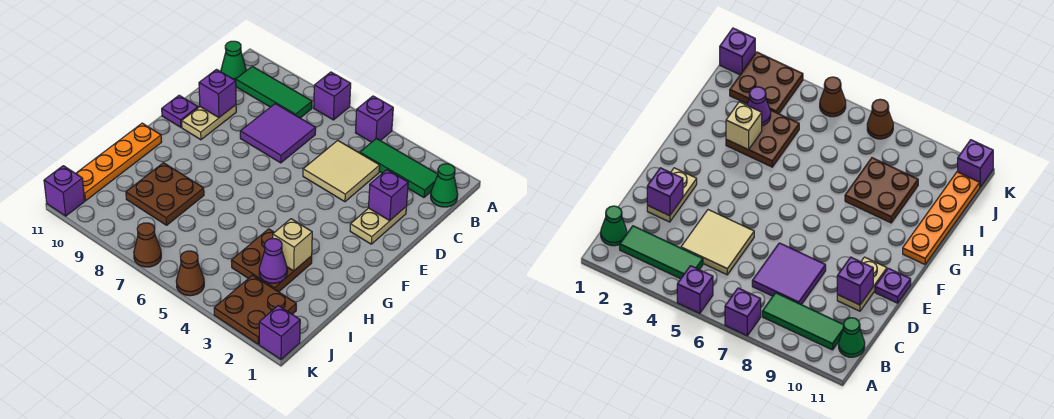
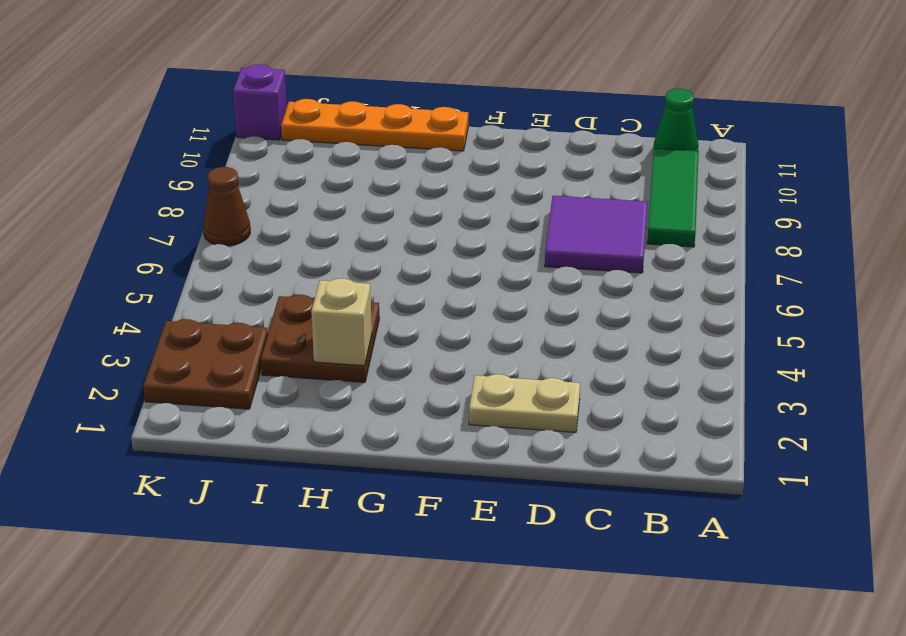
none -> purple 1x1 brick [355,96,393,142]
none -> purple 1x1 brick [314,72,351,120]
none -> green 1x1 cone [431,164,458,207]

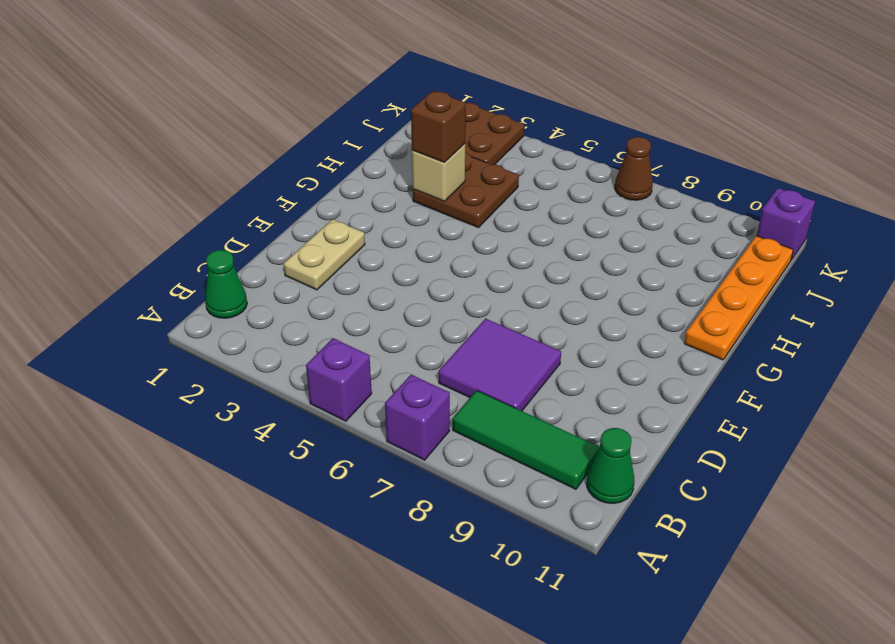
brown 1x1 brick [411,91,466,162] -> none
none -> green 1x3 tile [360,139,438,198]
none -> tan 2x2 tile [303,140,380,202]
none -> tan 1x2 plate [182,105,236,140]

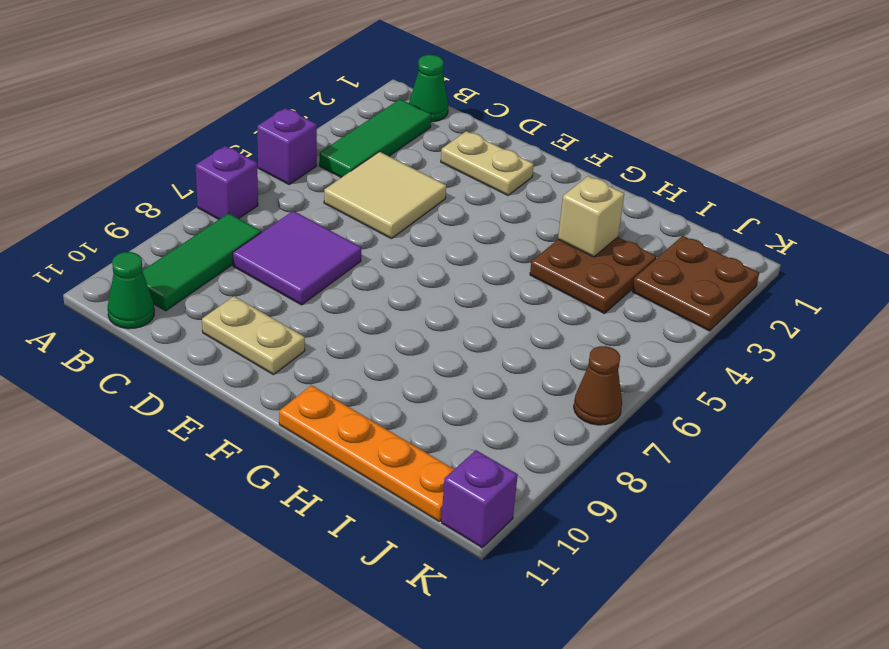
none -> purple 1x1 plate [162,95,198,127]
none -> brown 2x2 plate [126,163,204,225]
none -> purple 1x1 brick [259,306,300,359]

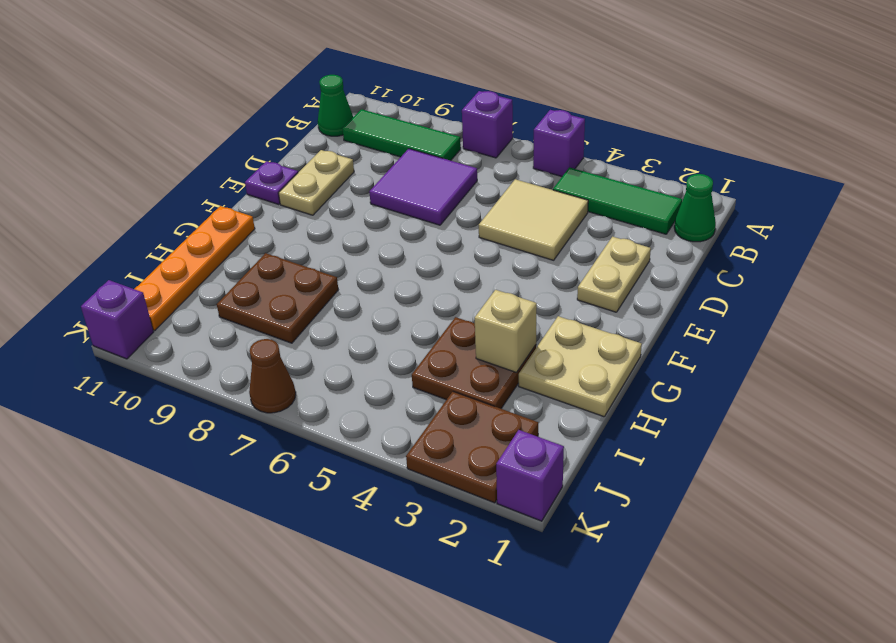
tan 2x2 plate [519,316,642,417] -> none
none -> brown 1x1 cone [176,251,204,296]
none -> purple 1x1 brick [368,170,408,220]
none -> purple 1x1 brick [199,70,236,118]

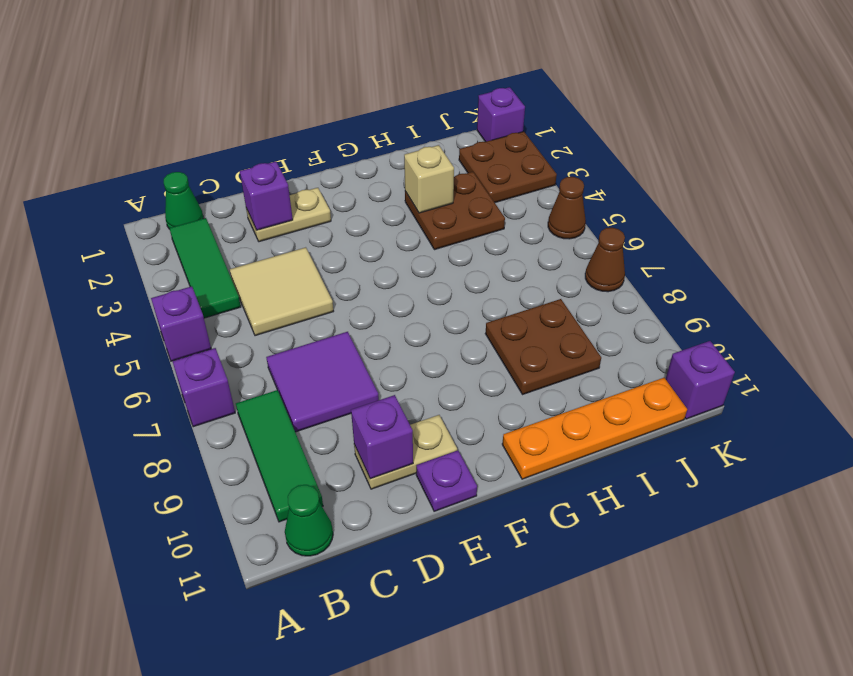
none -> purple 1x1 cone [259,239,287,283]

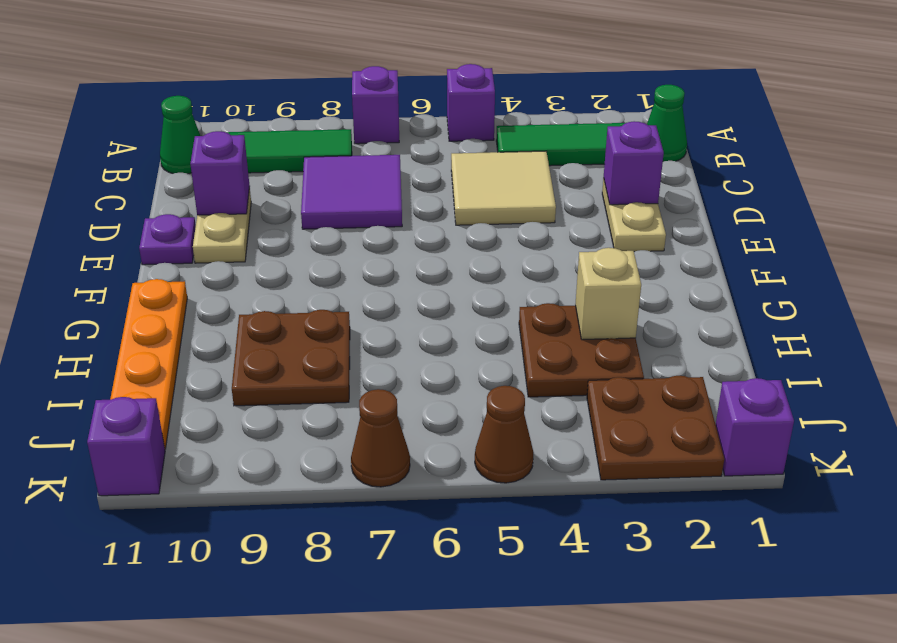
none -> purple 1x1 cone [259,239,287,283]

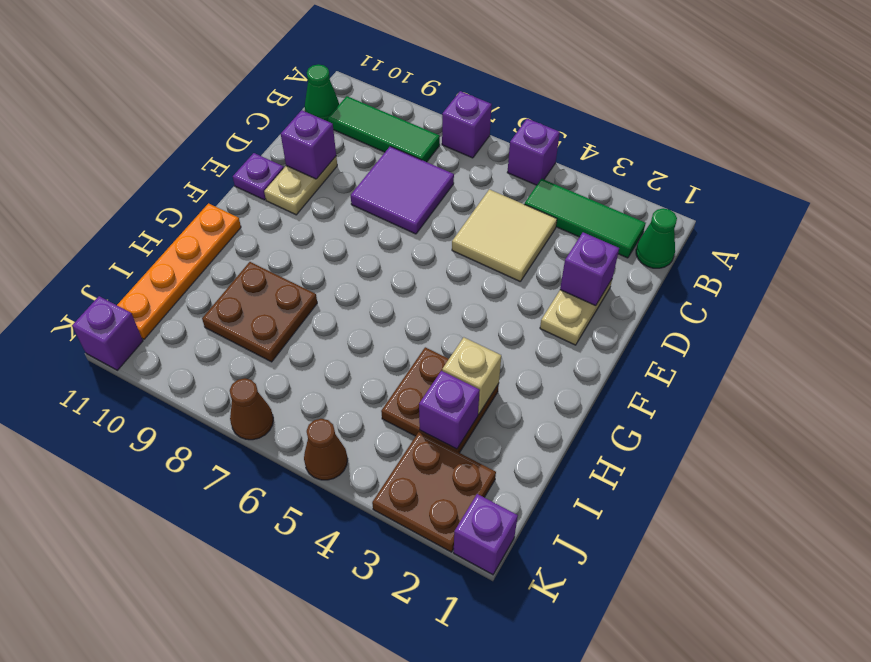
purple 1x1 brick [419,371,480,449] -> purple 1x1 cone [259,239,287,283]

